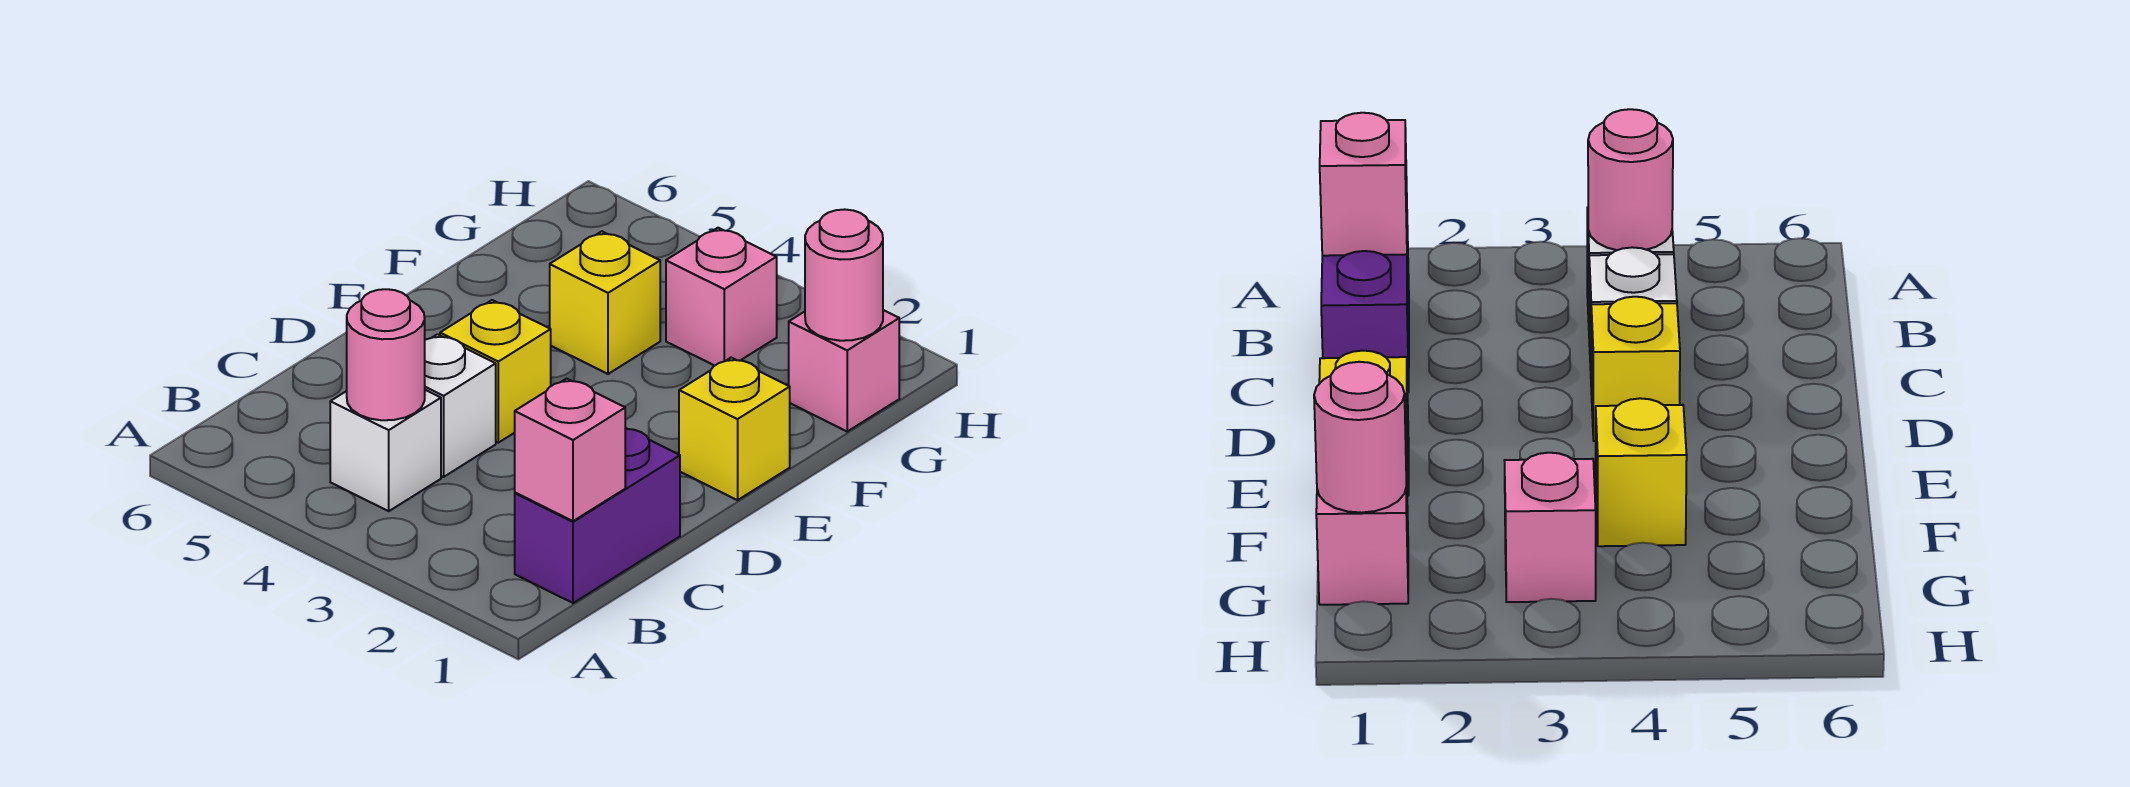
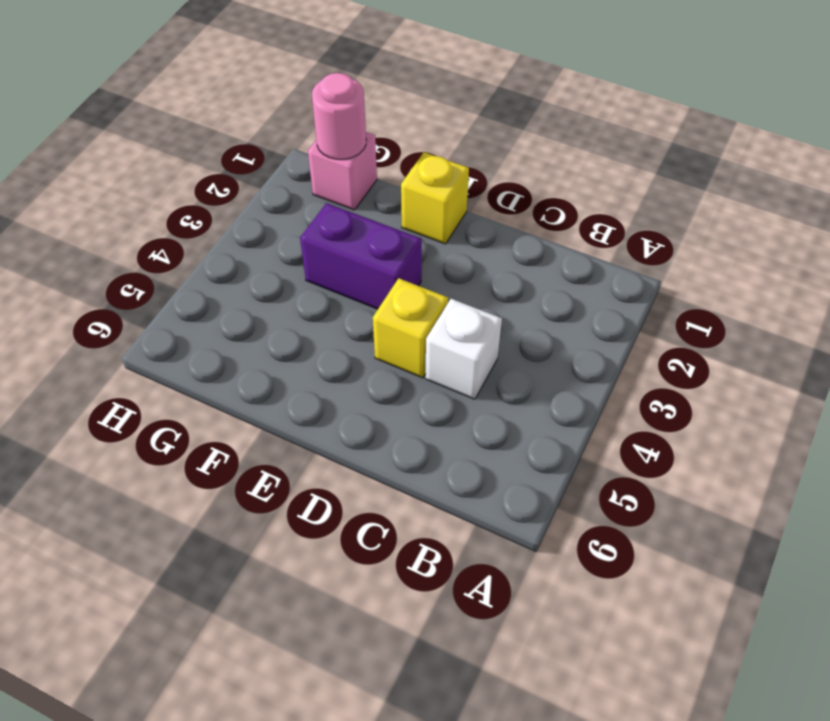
purple 1x2 brick [300,203,422,309] -> purple 1x2 brick moved to [515,428,680,603]
none -> white 1x1 brick [330,390,441,511]
none -> yellow 1x1 brick [550,231,660,374]

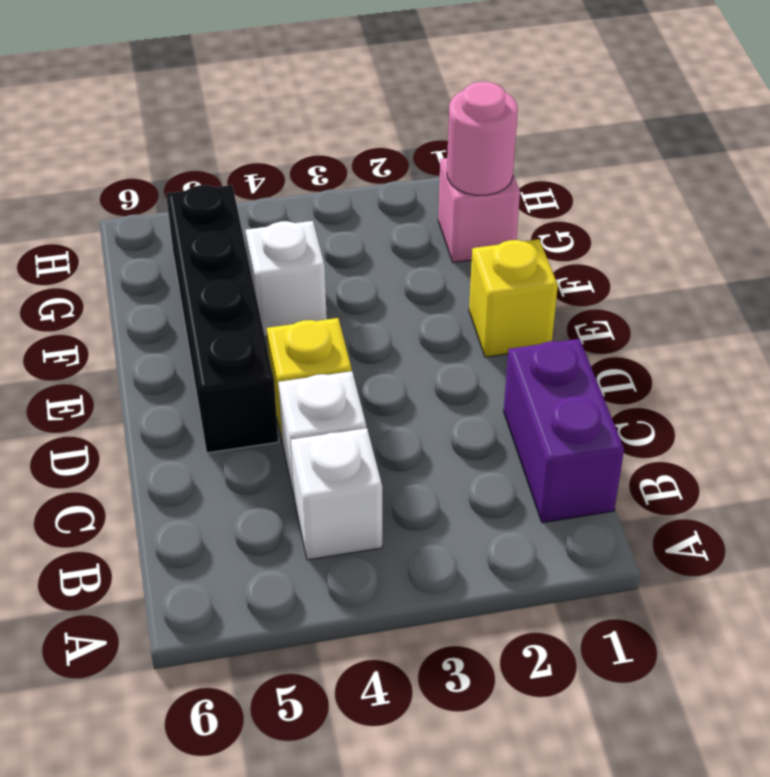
black 1x4 brick [166,185,278,453] -> none
white 1x1 brick [246,221,327,337] -> yellow 1x1 brick [550,231,660,374]
none -> pink 1x1 brick [666,228,777,366]
none -> pink 1x1 brick [515,379,625,521]

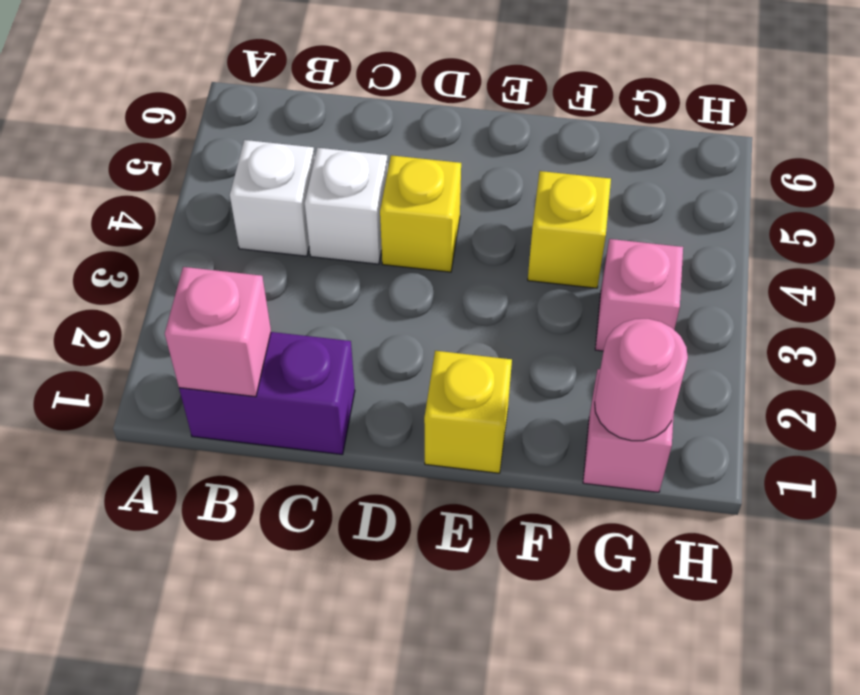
none -> pink 1x1 round brick [347,289,425,420]

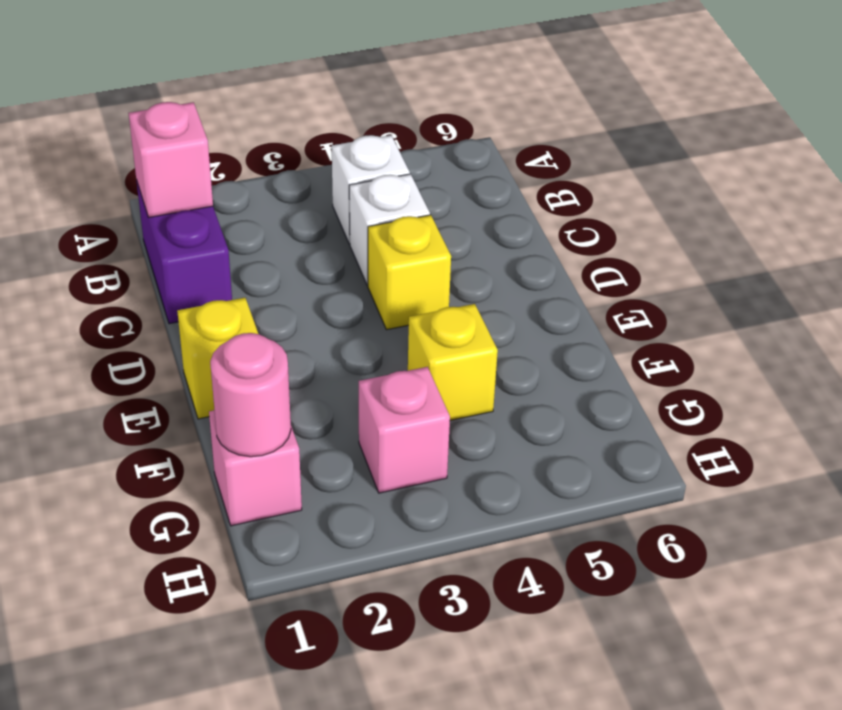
none -> pink 1x1 round brick [347,289,425,420]

